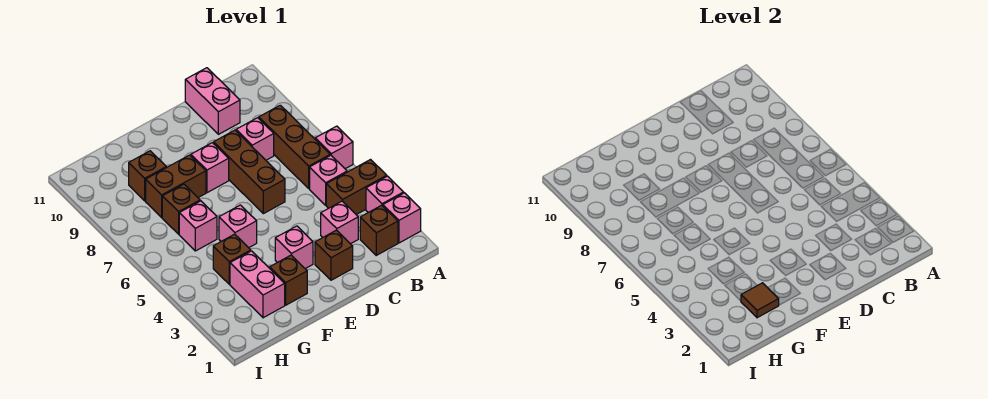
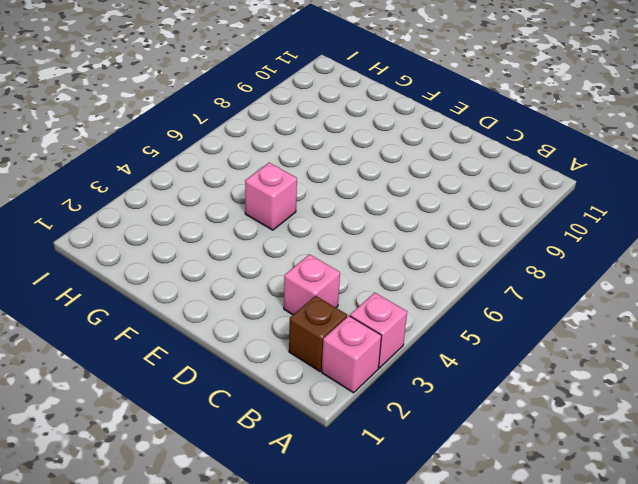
none -> brown 1x2 brick [326,160,387,215]
none -> pink 1x1 brick [315,126,353,169]
none -> pink 1x1 brick [310,155,347,205]

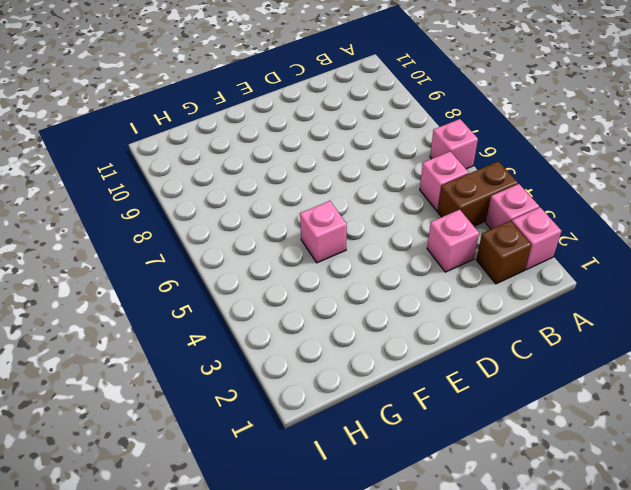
none -> brown 1x3 brick [259,105,330,188]
none -> pink 1x1 brick [236,118,274,160]
none -> pink 1x2 brick [185,68,240,134]

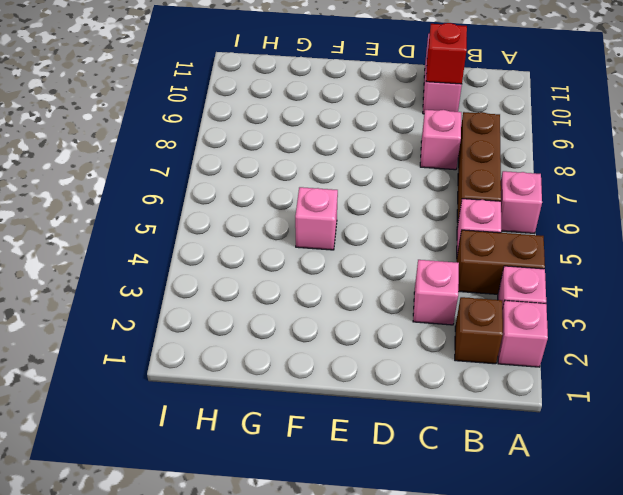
red 1x1 brick [426,23,467,84] -> none
none -> brown 1x1 brick [315,230,353,280]
none -> brown 1x3 brick [214,130,285,214]
none -> pink 1x1 brick [275,226,313,269]

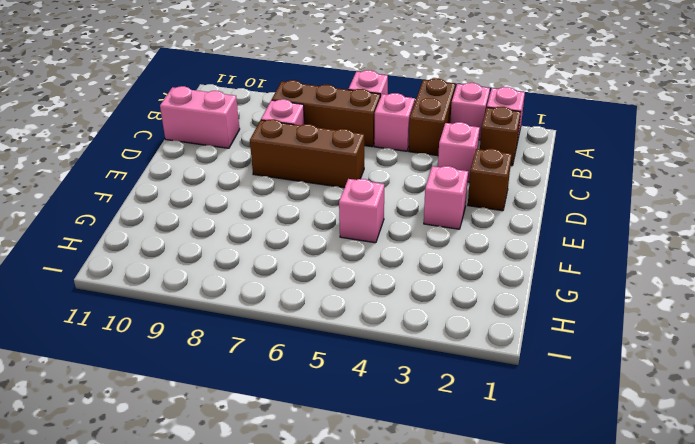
none -> pink 1x1 brick [191,143,229,193]
none -> brown 1x1 brick [270,255,307,305]
none -> brown 1x2 brick [146,155,206,217]

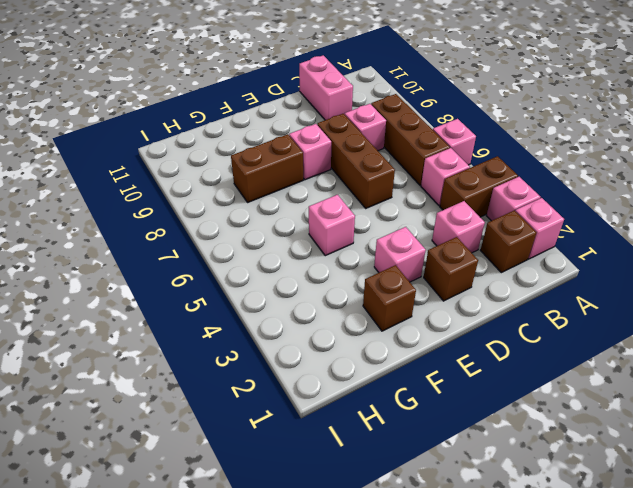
none -> pink 1x2 brick [230,251,285,318]
none -> brown 1x1 brick [213,234,251,284]
none -> pink 1x1 brick [179,201,217,251]

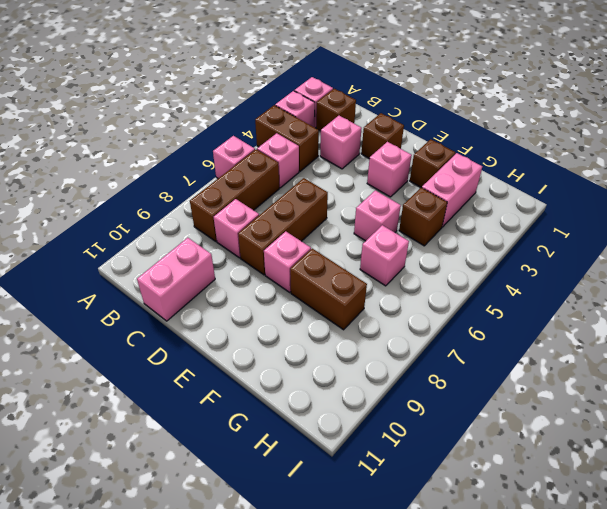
none -> brown 1x1 brick [162,184,200,234]
none -> brown 1x1 brick [129,151,166,201]
none -> brown 1x1 tile [741,283,779,318]

